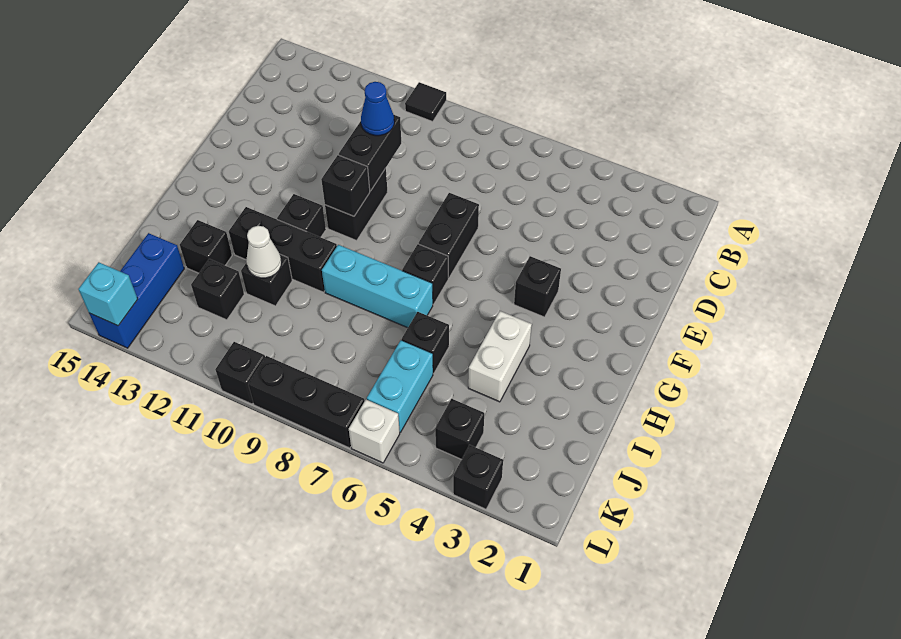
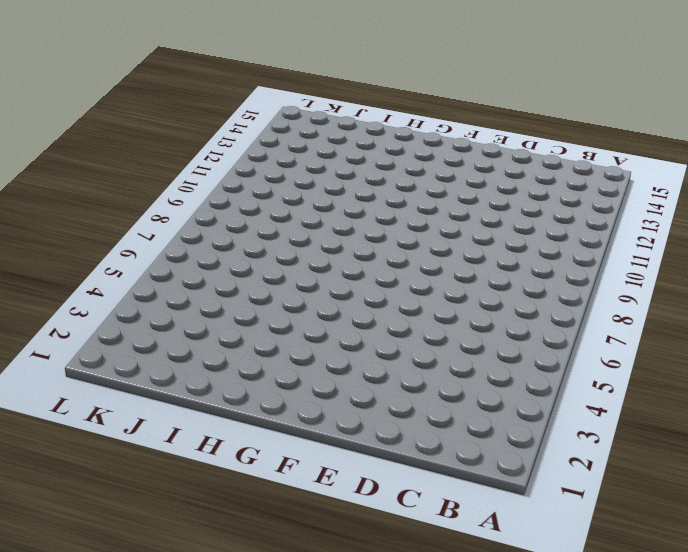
none -> black 1x1 tile [405,82,446,121]
none -> black 1x2 brick [419,193,479,278]
none -> black 1x2 brick [325,168,388,240]

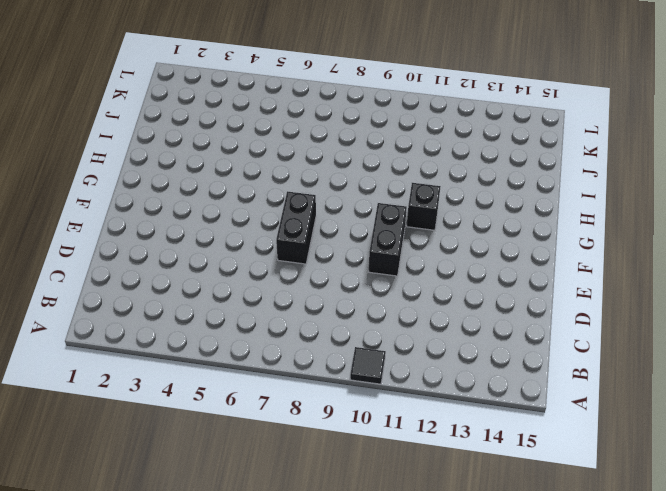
none -> black 1x1 brick [514,256,561,317]
none -> black 1x1 brick [402,244,448,305]
none -> white 1x2 brick [468,311,532,402]

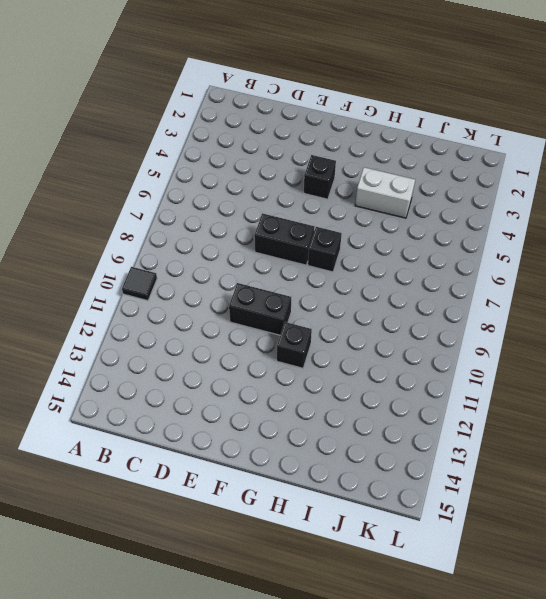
none -> cyan 1x3 brick [322,245,433,328]
none -> black 1x3 brick [229,207,337,292]
none -> black 1x1 brick [402,312,449,373]

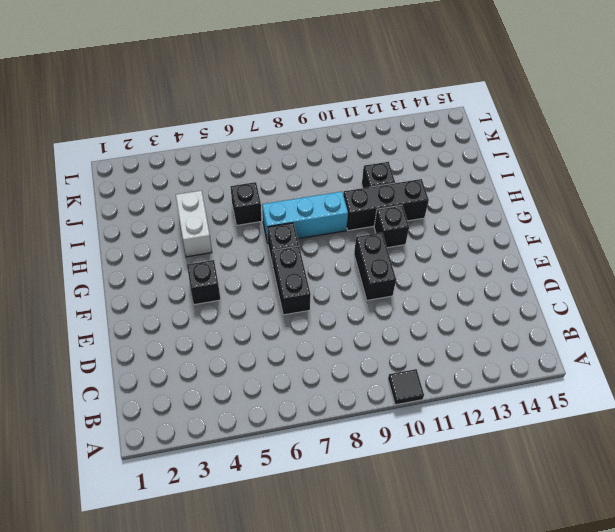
none -> black 1x1 brick [180,220,232,273]
none -> cyan 1x2 brick [367,340,433,432]
none -> black 1x1 brick [191,259,244,320]

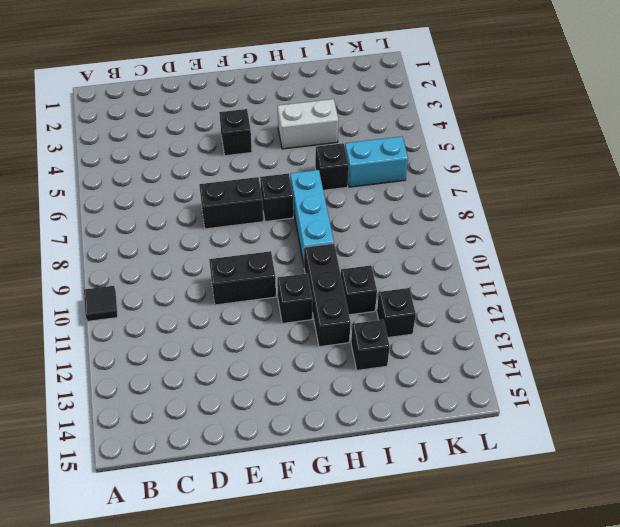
none -> blue 1x3 brick [89,233,184,348]
none -> black 1x1 brick [435,399,484,460]
none -> black 1x1 brick [453,445,503,509]

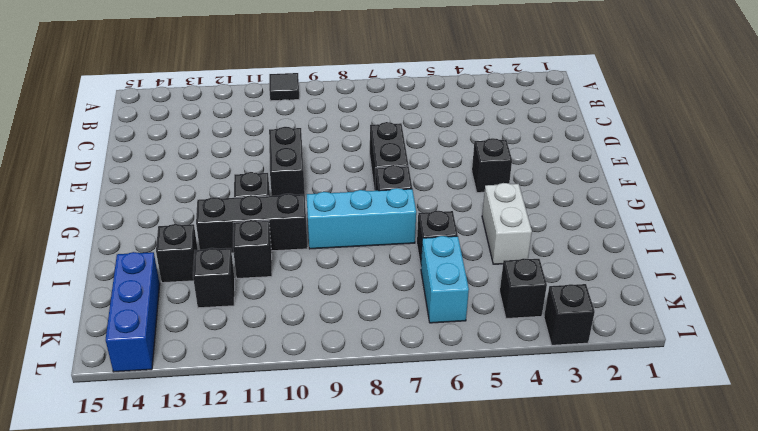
none -> white 1x1 brick [349,400,400,463]
none -> black 1x3 brick [248,356,365,448]
none -> black 1x1 brick [215,342,265,404]

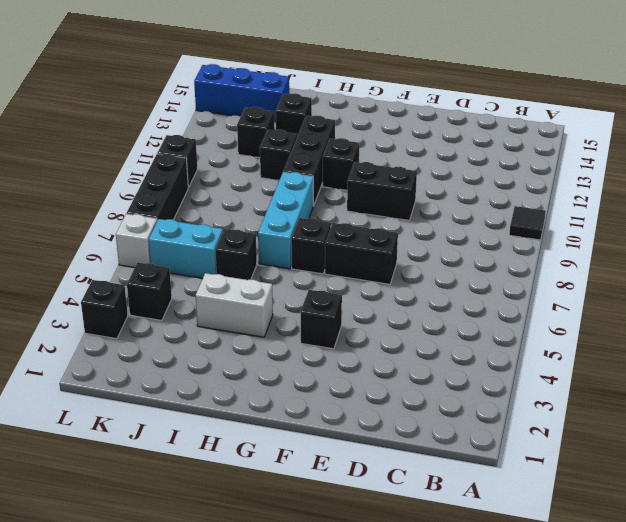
none -> black 1x2 brick [339,115,401,191]
none -> black 1x1 brick [321,155,370,216]
none -> white 1x1 cone [246,226,281,278]

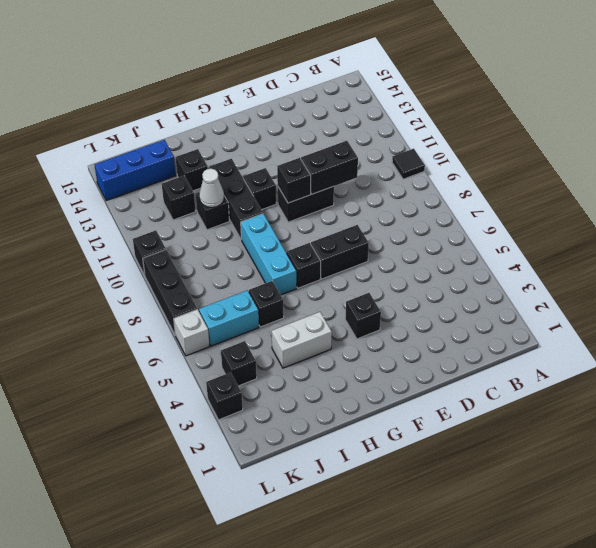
none -> cyan 1x1 brick [79,262,138,326]
none -> blue 1x1 cone [361,82,394,136]

